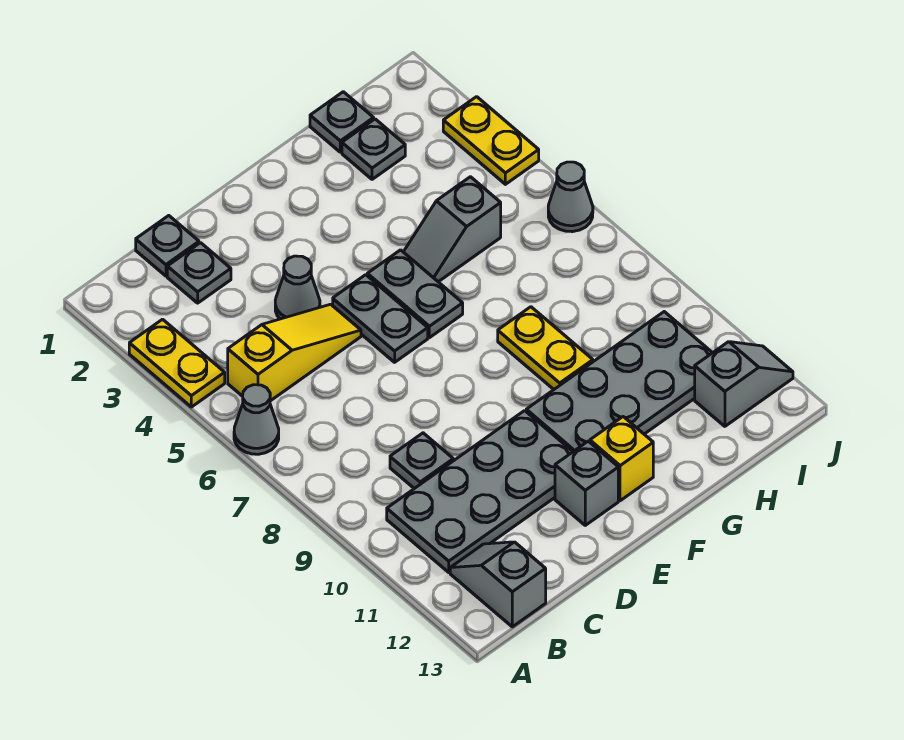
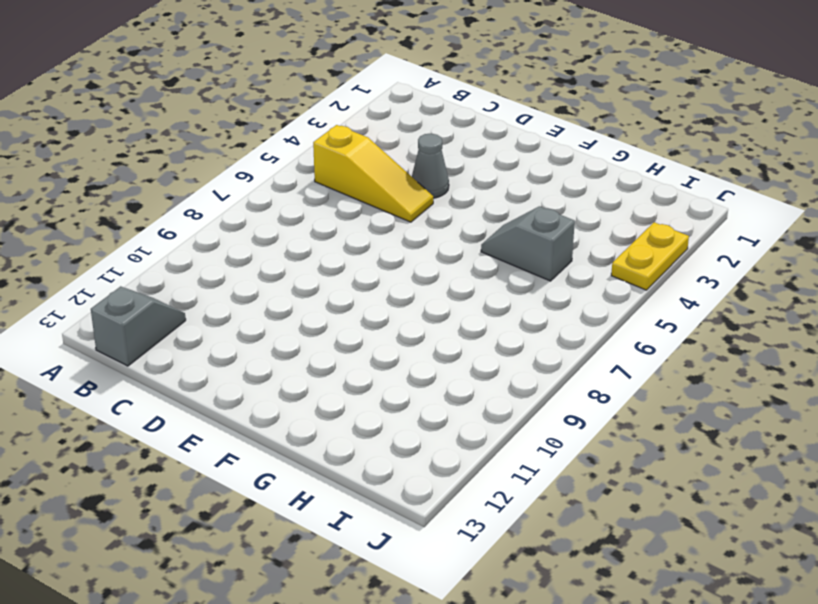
none -> yellow 1x2 plate [129,319,225,407]
none -> grey 1x1 cone [234,385,279,454]
none -> grey 2x4 plate [387,411,573,572]

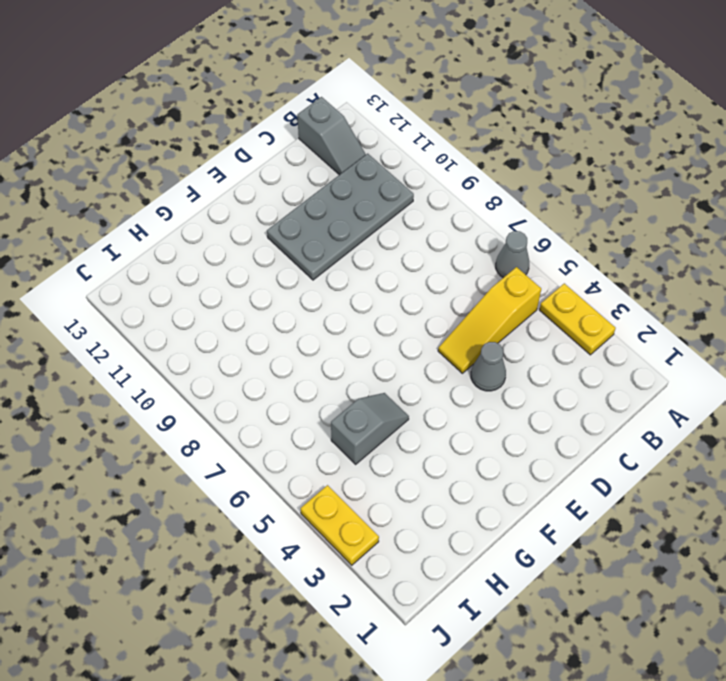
none -> grey 1x1 plate [136,216,199,276]
none -> grey 1x1 plate [167,243,231,303]
none -> grey 1x1 plate [390,433,453,489]

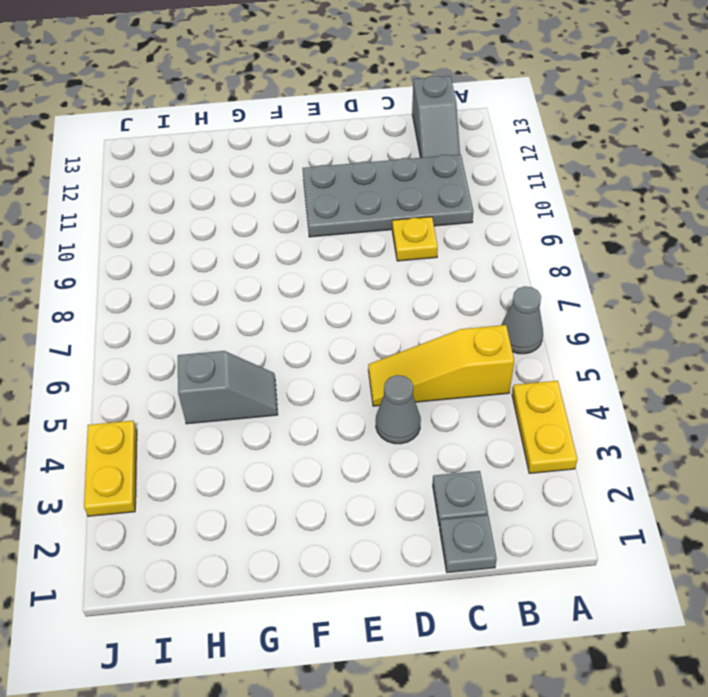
yellow 1x1 plate [392,217,438,261] -> grey 1x1 plate [390,433,453,489]
none -> grey 1x2 plate [333,275,428,362]
none -> grey 1x1 brick [555,441,618,525]
none -> grey 1x2 plate [367,250,463,338]

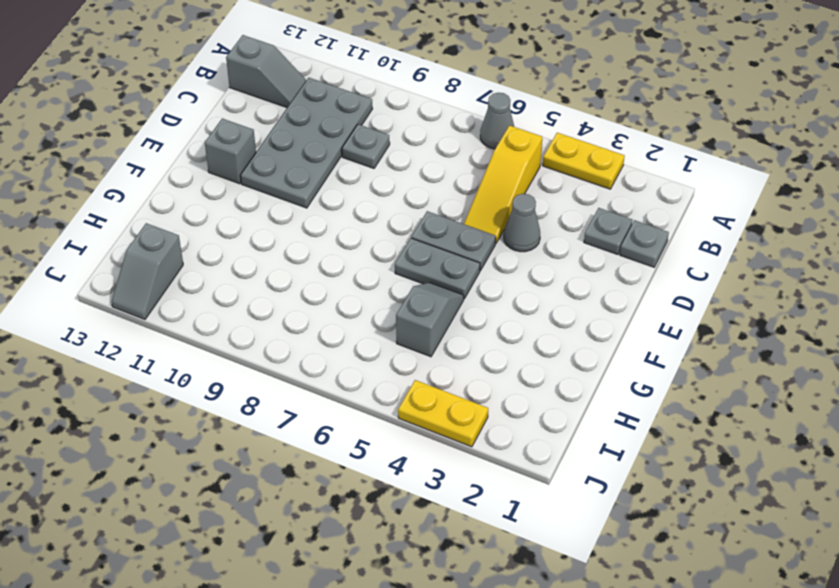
none -> grey 2x4 plate [526,312,712,452]
none -> yellow 1x1 brick [590,417,653,501]
none -> yellow 1x2 plate [498,307,593,389]

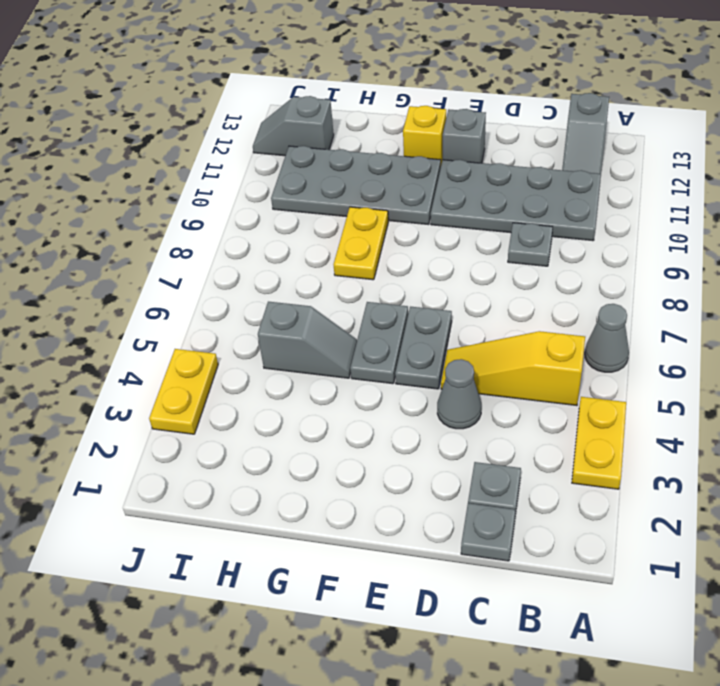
none -> grey 1x1 plate [310,92,374,152]
none -> grey 1x1 plate [342,119,405,179]
none -> grey 1x1 cone [548,162,593,232]

